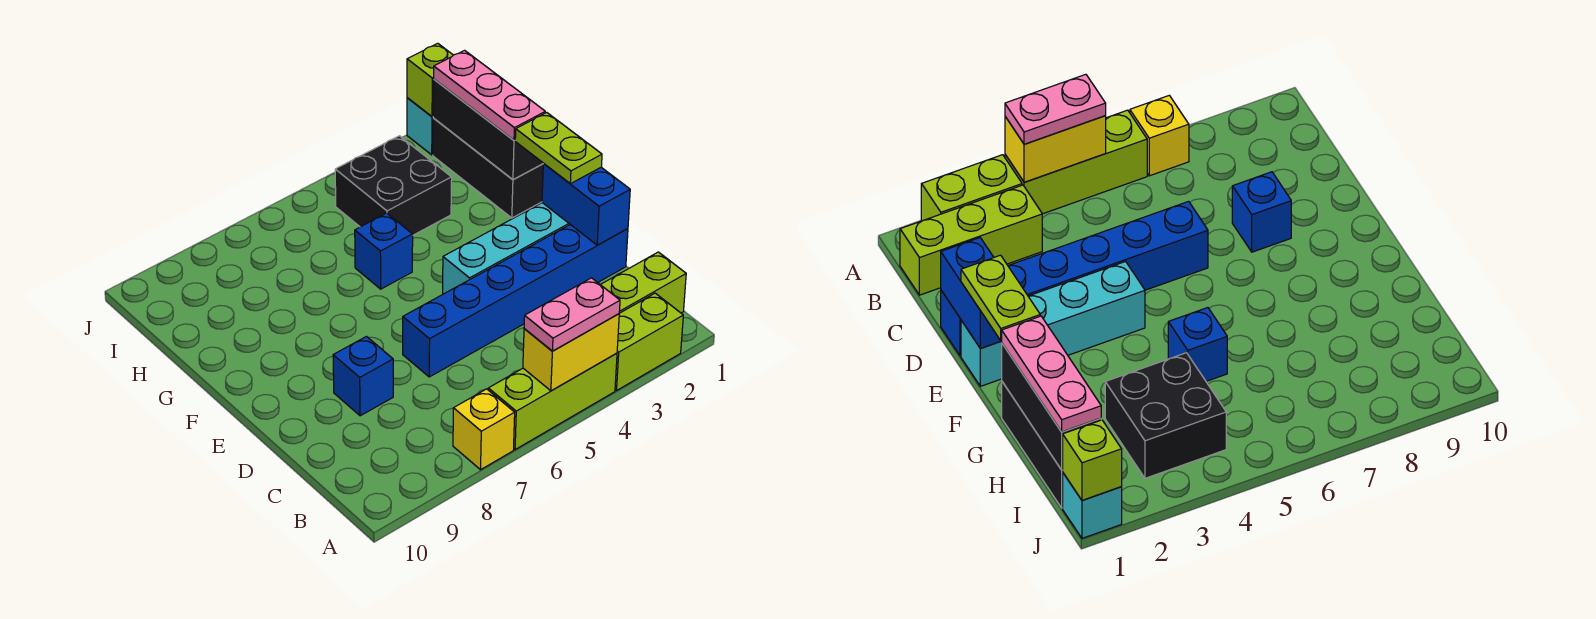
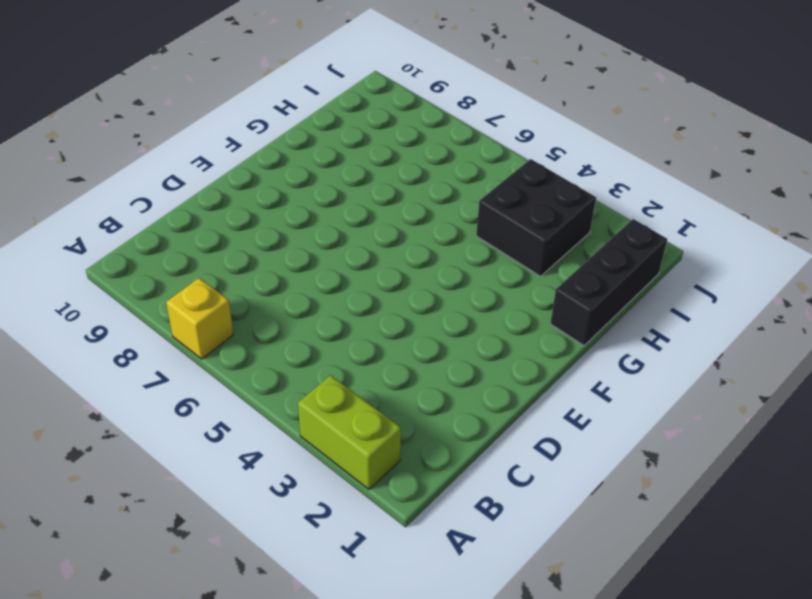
none -> lime 1x3 brick [488,353,617,450]
none -> lime 1x3 brick [601,252,686,313]
none -> blue 1x6 brick [403,225,628,377]

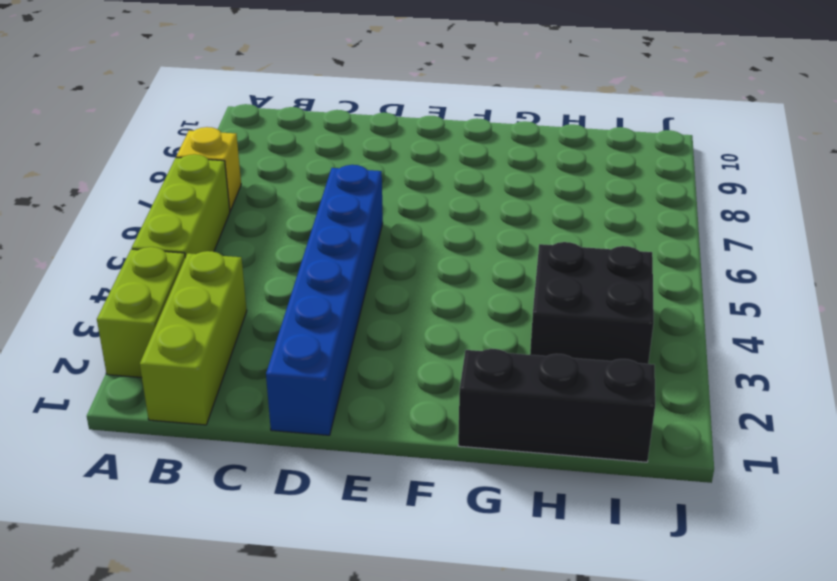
none -> blue 1x1 brick [333,337,393,416]
none -> cyan 1x4 brick [443,203,570,294]
none -> blue 1x1 brick [355,213,413,289]

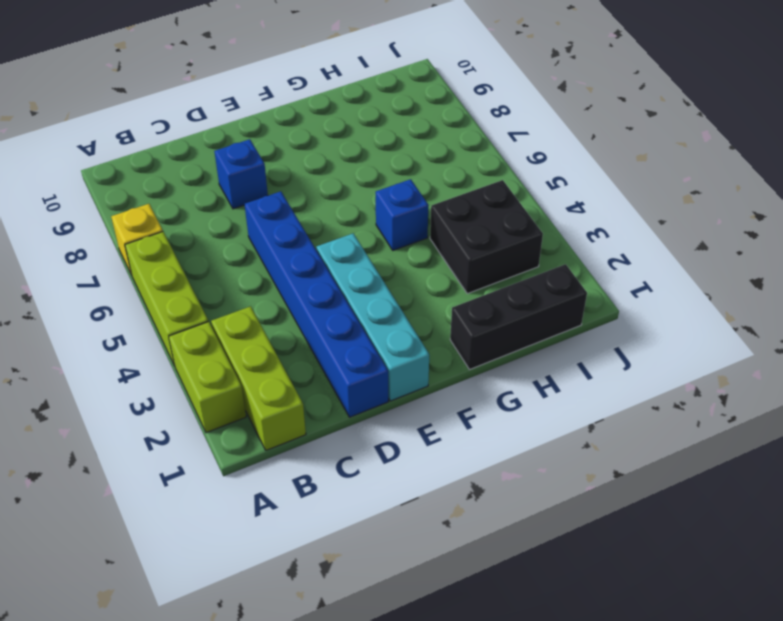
none -> cyan 1x1 brick [407,98,433,155]
none -> yellow 1x2 brick [523,314,619,391]
none -> blue 1x2 brick [542,163,630,245]

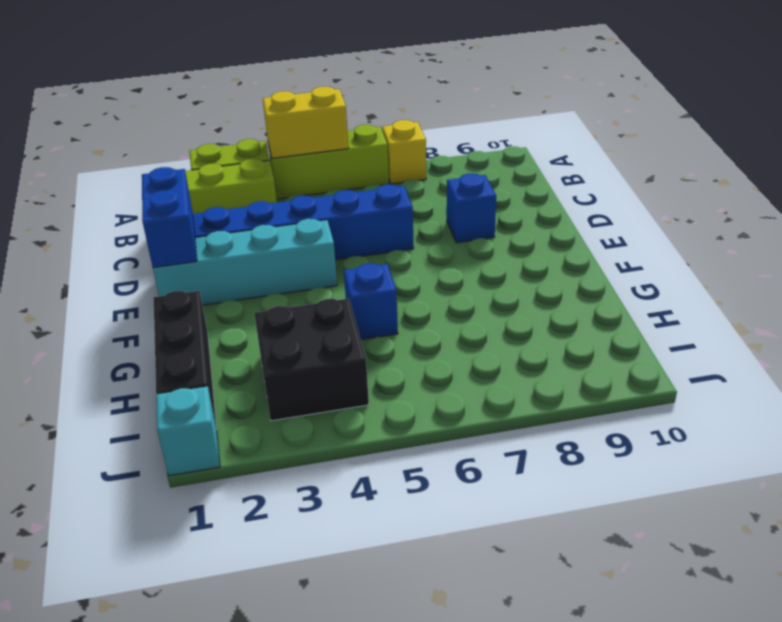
none -> black 1x3 brick [433,80,543,180]
none -> lime 1x1 brick [407,43,453,117]
none -> pink 1x2 plate [524,278,620,351]

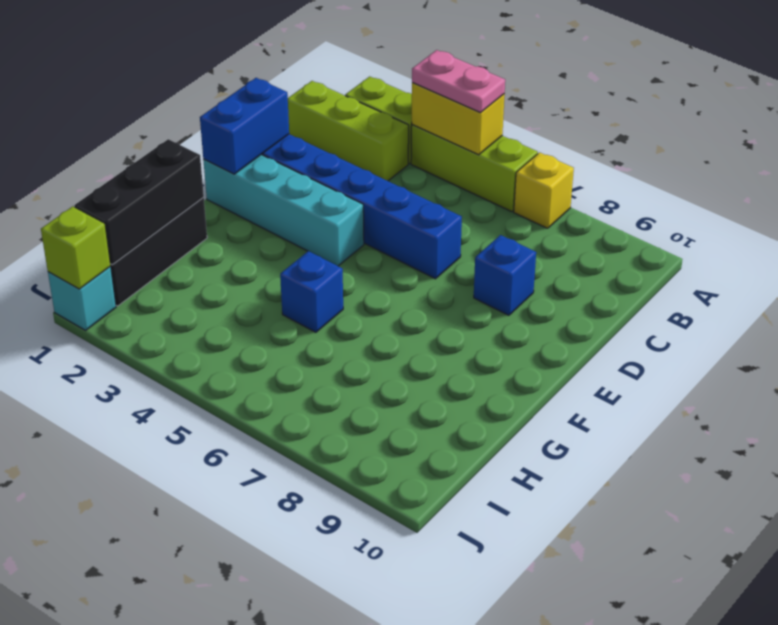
none -> black 2x2 brick [335,136,452,235]
none -> lime 1x2 plate [515,113,602,184]
none -> pink 1x3 plate [434,50,545,140]

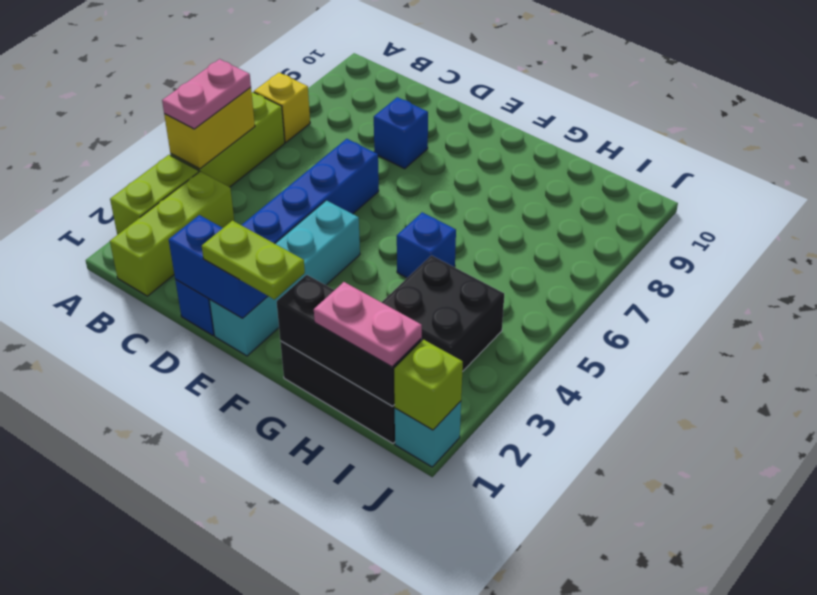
pink 1x2 plate [314,282,422,367] -> pink 1x3 plate [434,50,545,140]

